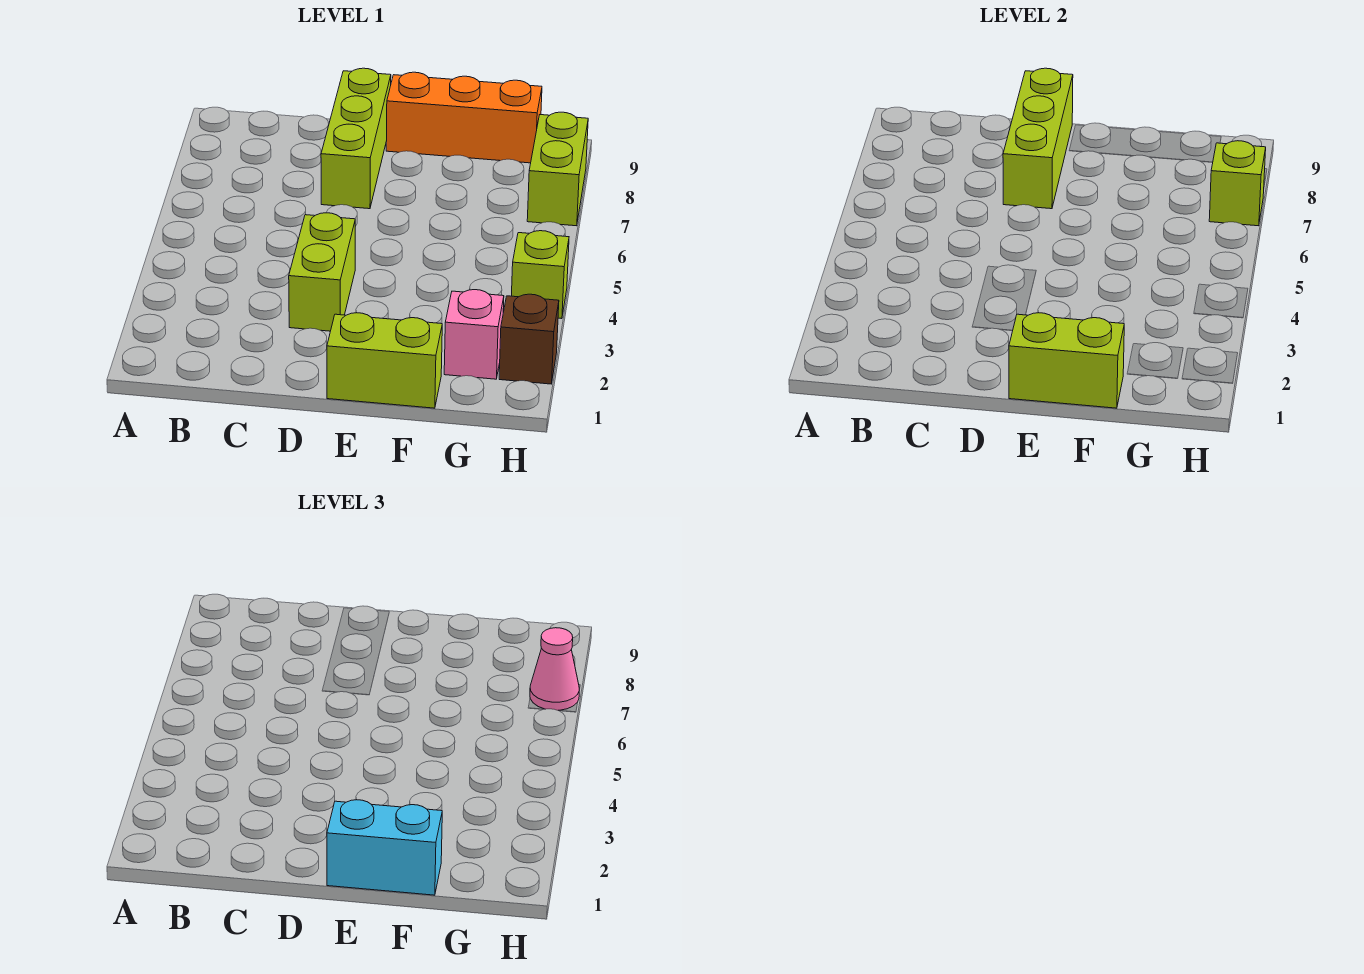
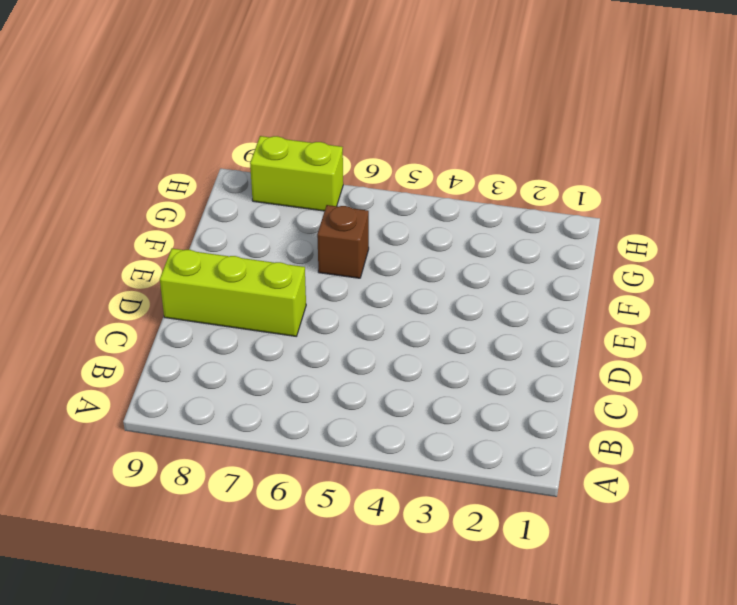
brown 1x1 brick [317,205,369,278] -> brown 1x1 brick moved to [499,294,559,384]
none -> lime 1x2 brick [289,213,355,331]
none -> lime 1x2 brick [327,313,442,408]
none -> orange 1x3 brick [386,72,542,163]

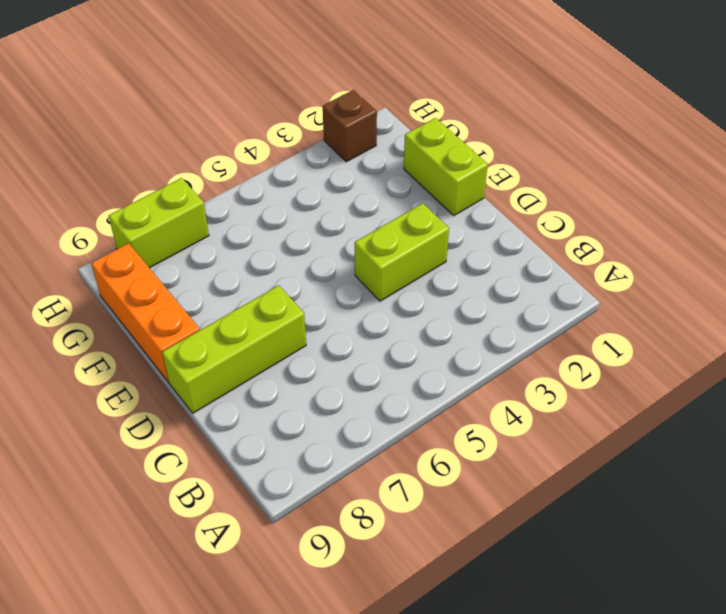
none -> pink 1x1 brick [444,290,504,379]
none -> lime 1x1 brick [512,231,569,319]
none -> lime 1x3 brick [1003,68,1073,209]

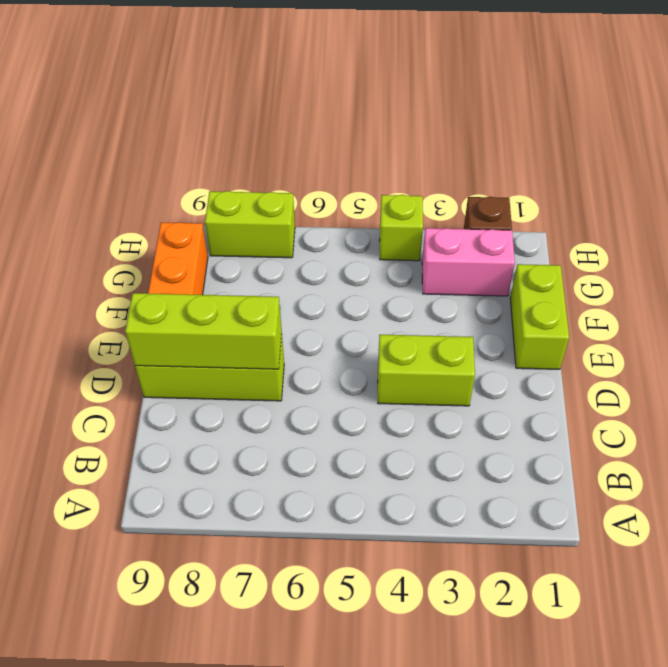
pink 1x2 brick [422,228,515,296] -> pink 1x1 brick [444,290,504,379]
none -> lime 1x2 brick [1009,313,1124,408]
none -> lime 1x1 brick [1209,141,1266,226]
none -> cyan 1x2 brick [327,800,442,895]

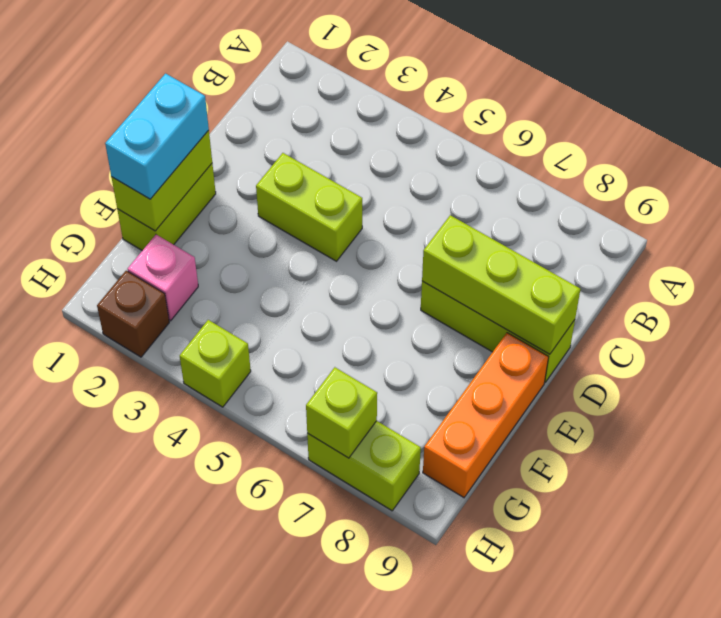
none -> pink 1x1 cone [530,628,579,710]

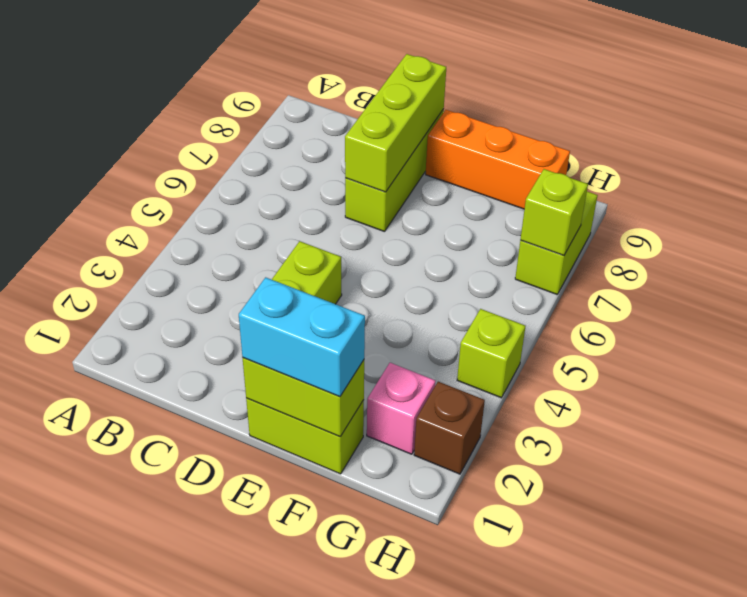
none -> pink 1x1 cone [530,628,579,710]

